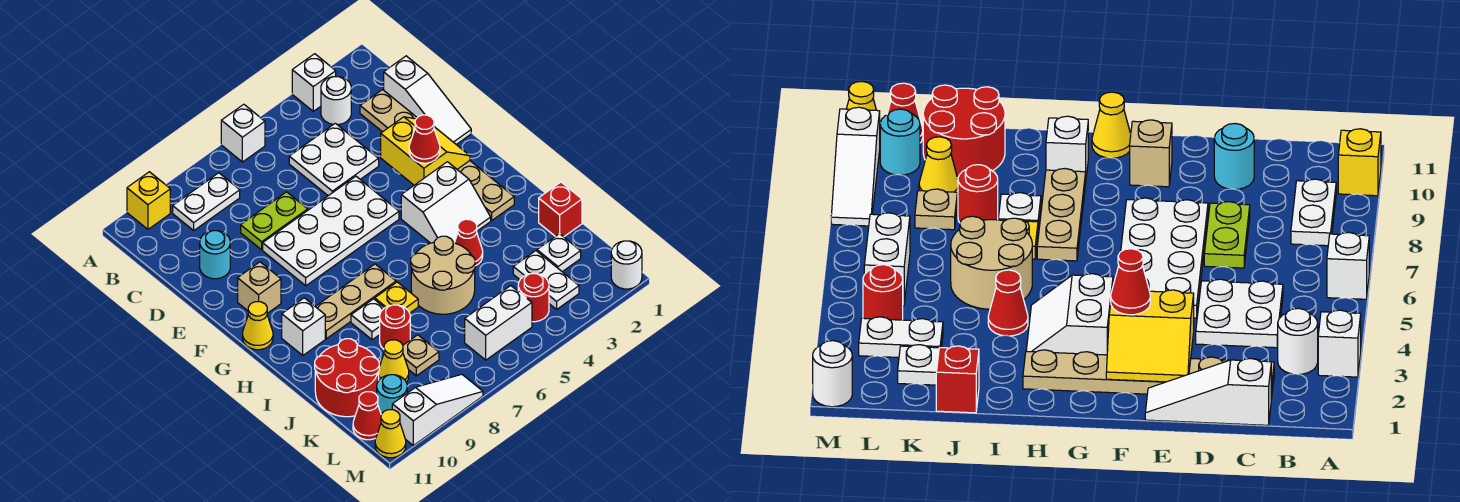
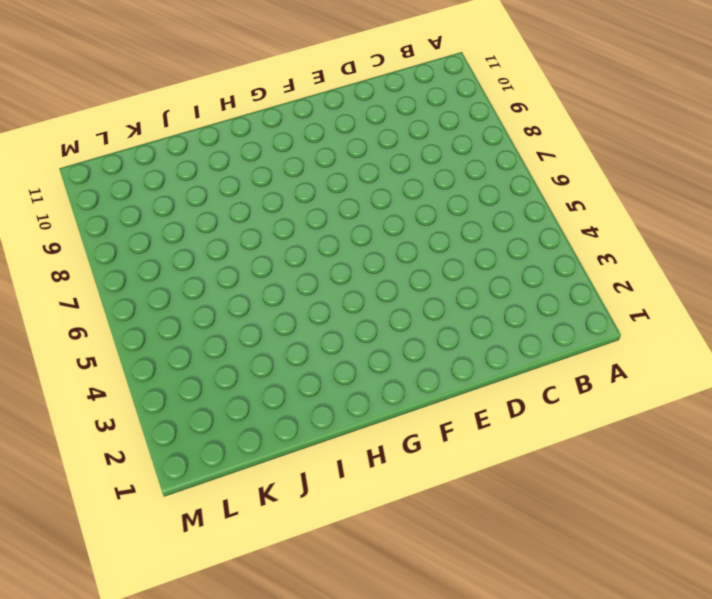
none -> white 1x1 brick [292,54,336,111]
none -> white 1x1 brick [221,104,265,162]
none -> yellow 1x1 brick [127,172,170,229]
none -> white 1x1 round brick [321,77,351,125]

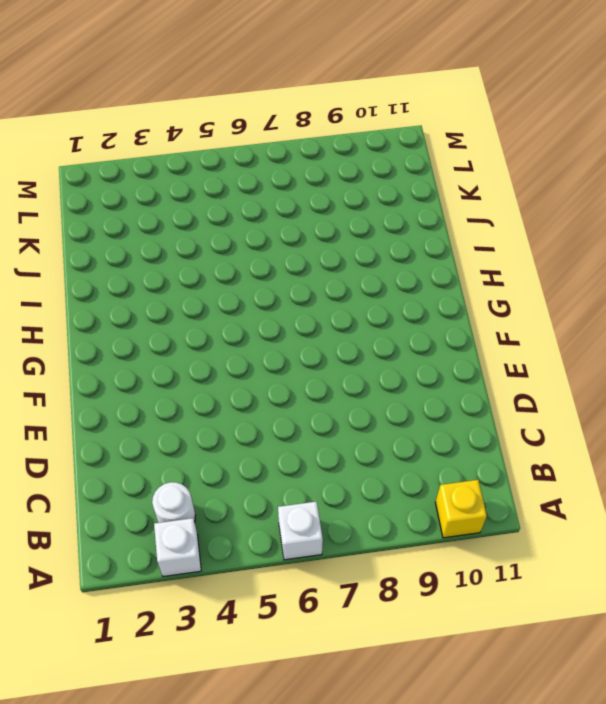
none -> white 1x2 plate [173,173,240,230]
none -> white 1x3 slope [384,56,471,145]
none -> tan 1x6 plate [360,90,514,220]
none -> white 2x2 plate [289,123,379,196]

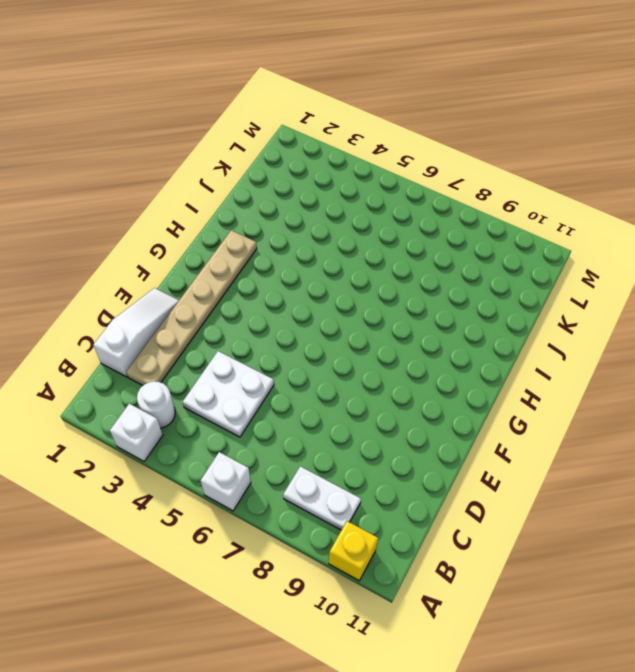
none -> lime 1x2 plate [241,192,308,250]
none -> cyan 1x1 round brick [200,231,230,279]
none -> white 2x4 plate [263,176,399,286]
none -> tan 1x1 brick [238,262,281,313]

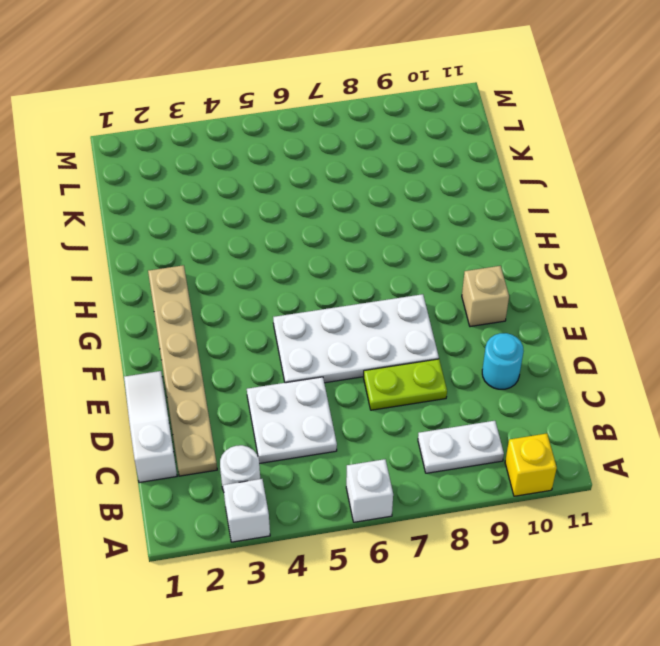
none -> white 2x2 slope [401,162,491,243]
none -> yellow 1x1 cone [243,302,273,350]
none -> tan 1x3 plate [315,264,396,339]
none -> white 1x1 brick [282,298,325,355]

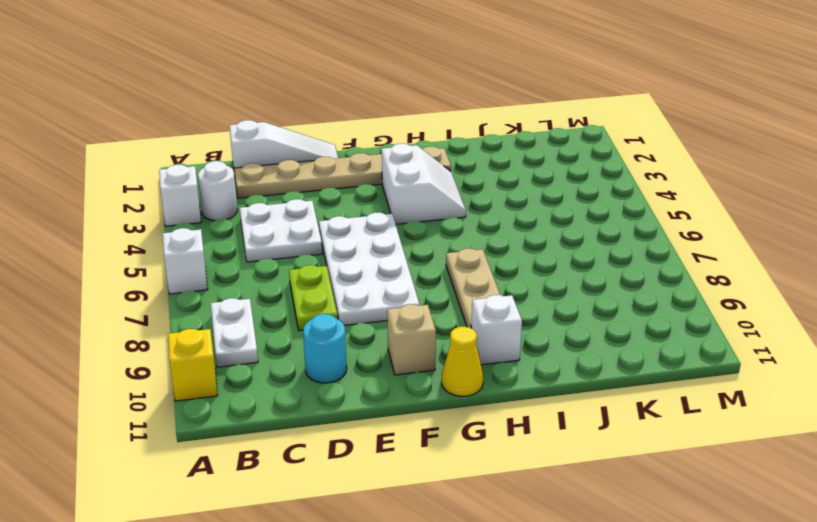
none -> red 1x1 cone [455,219,483,266]
none -> tan 2x2 round brick [411,236,475,314]
none -> yellow 1x1 plate [375,282,418,313]
none -> white 1x1 plate [351,299,384,340]

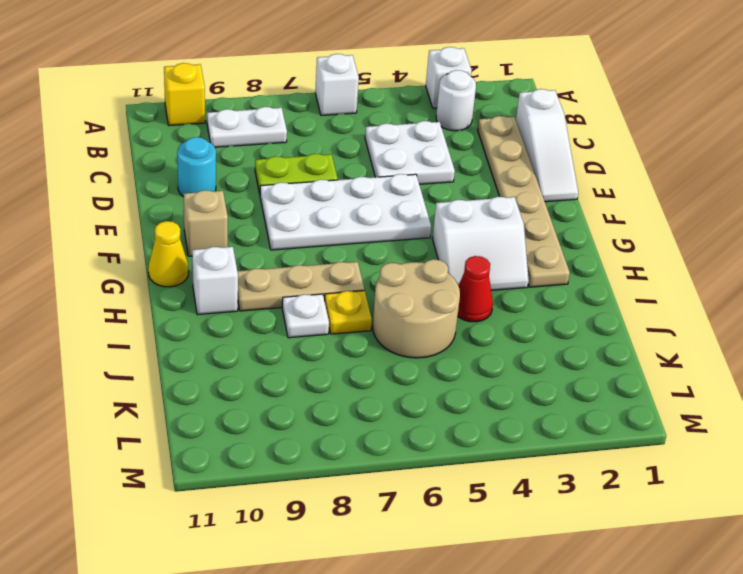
none -> red 1x1 brick [539,182,582,237]
none -> red 1x1 round brick [380,305,410,349]
none -> red 2x2 round brick [315,339,379,417]
none -> white 1x1 plate [537,234,581,272]

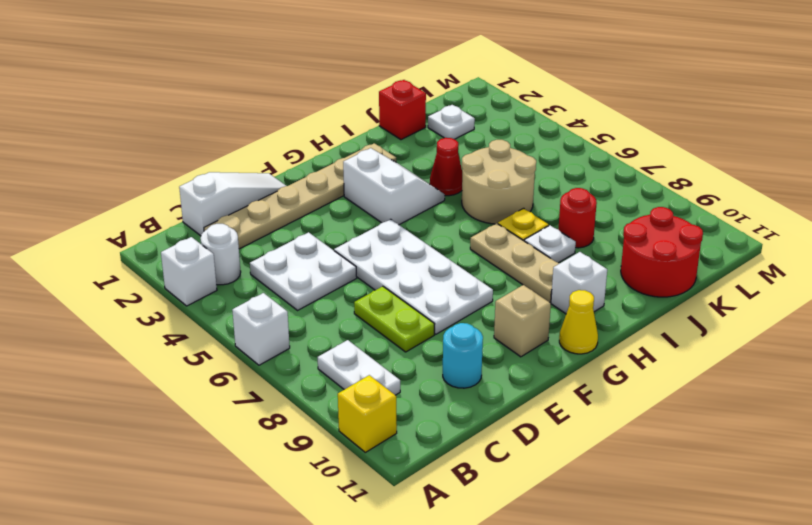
none -> white 1x2 plate [513,251,579,309]
none -> tan 1x1 plate [403,335,439,376]
none -> yellow 1x1 cone [379,340,409,382]
none -> red 1x1 round brick [518,273,549,322]

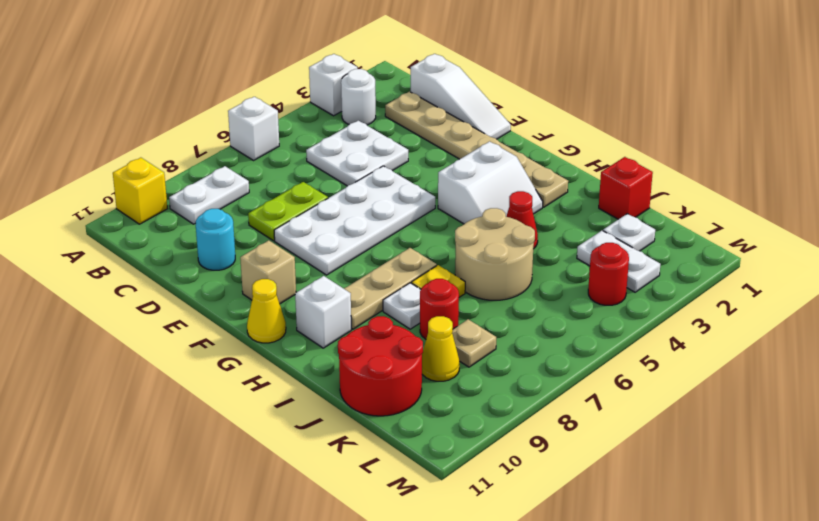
none -> white 1x2 brick [465,286,532,360]
none -> cyan 1x1 round brick [377,375,407,414]
none -> red 1x1 cone [353,392,381,440]
none -> white 1x1 round brick [611,241,642,289]

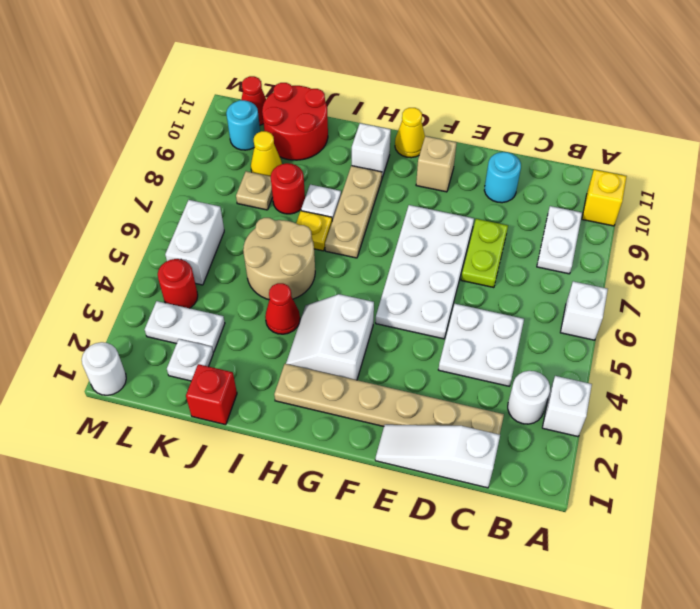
none -> white 1x3 slope [392,374,483,446]
none -> yellow 1x1 cone [375,410,406,458]
none -> yellow 2x2 slope [381,117,470,185]
none -> red 1x1 cone [409,115,440,163]

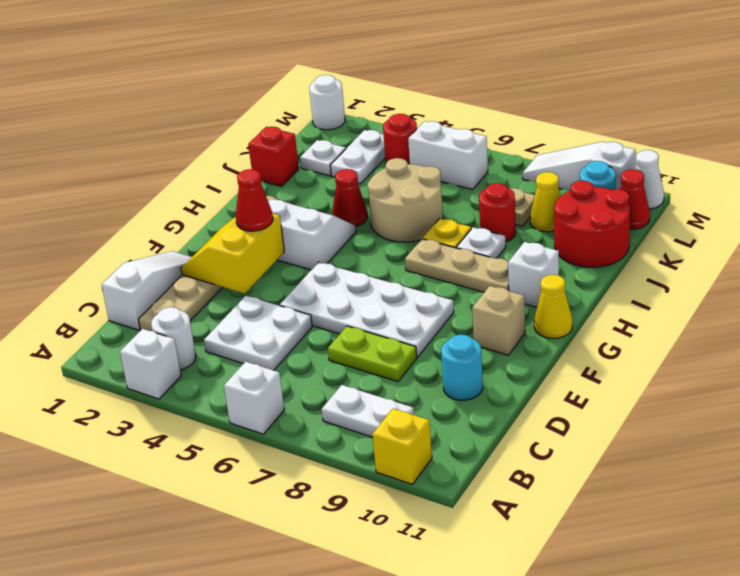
white 1x1 cone [635,150,664,209] -> yellow 1x1 cone [375,410,406,458]

